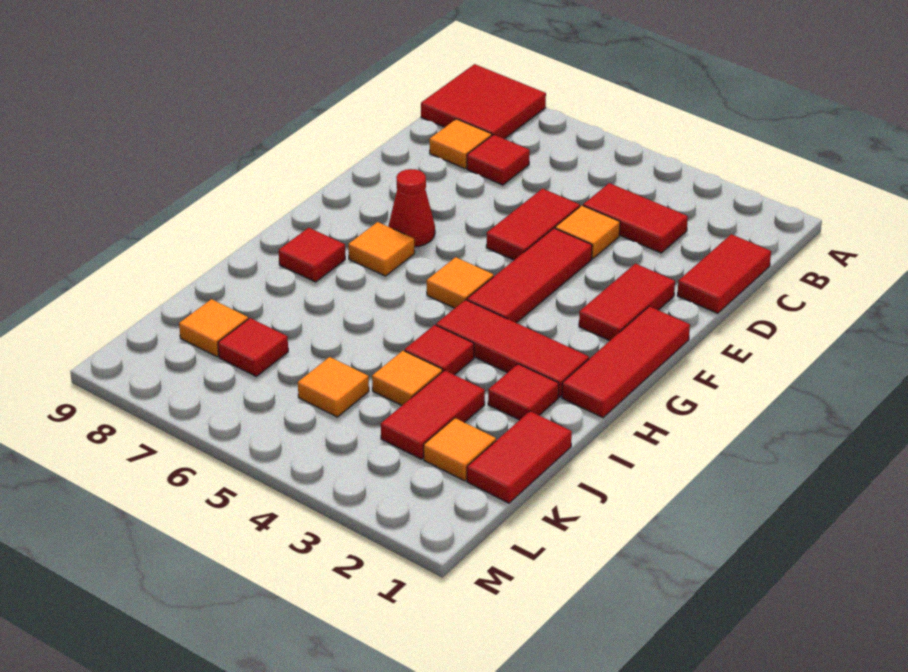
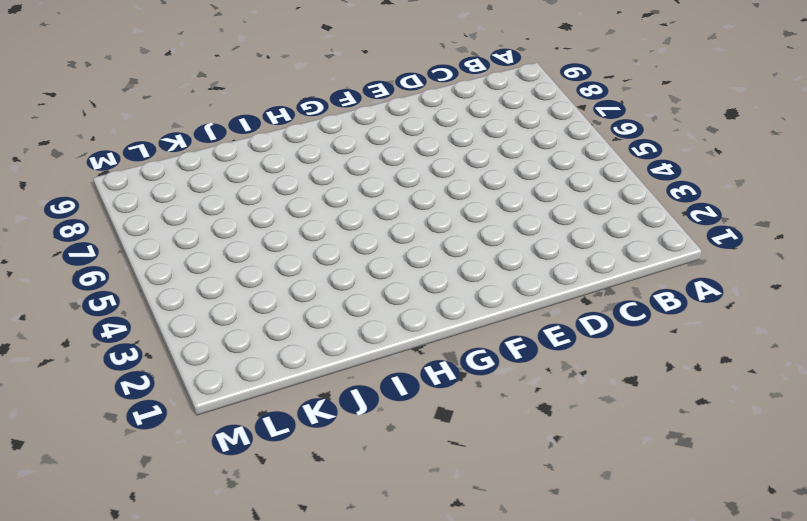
none -> red 2x2 tile [421,64,546,139]
none -> red 1x2 tile [677,234,771,313]
none -> red 1x2 tile [583,183,688,253]

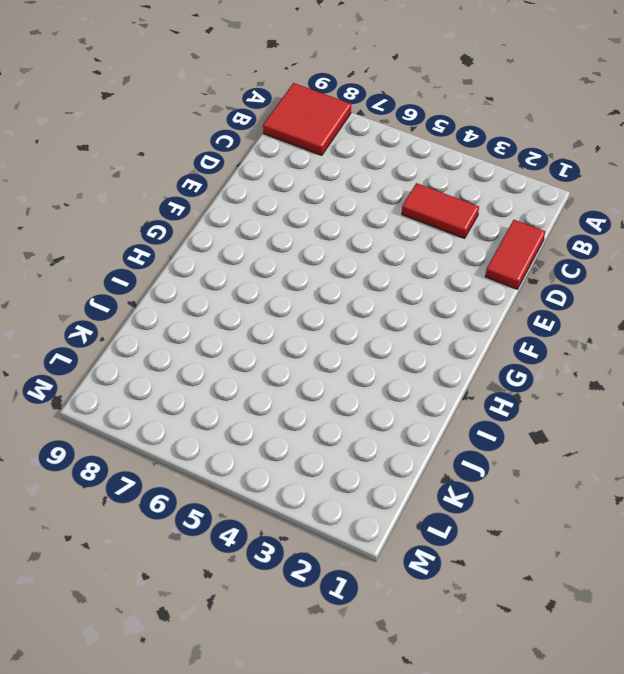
none -> red 1x1 tile [467,135,530,185]
none -> orange 1x1 tile [429,119,492,169]
none -> orange 1x1 tile [555,206,620,259]

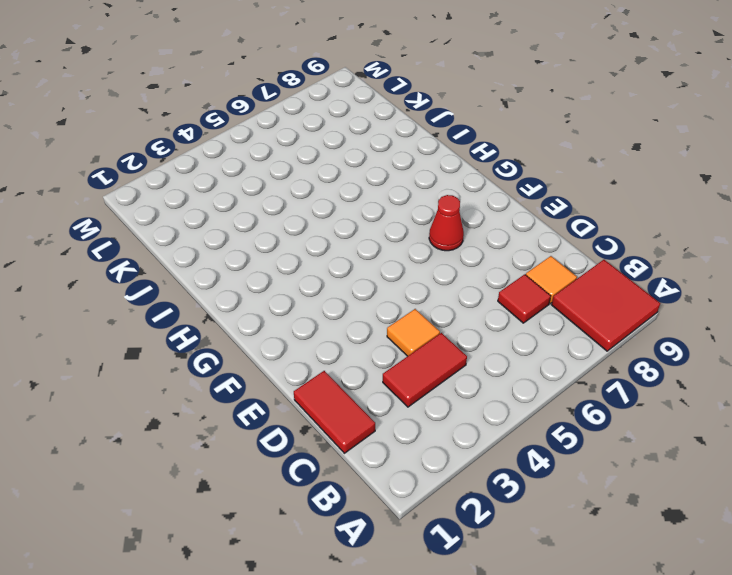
none -> red 1x2 tile [486,189,580,260]
none -> red 1x2 tile [579,264,675,341]
none -> red 1x3 tile [467,228,592,323]

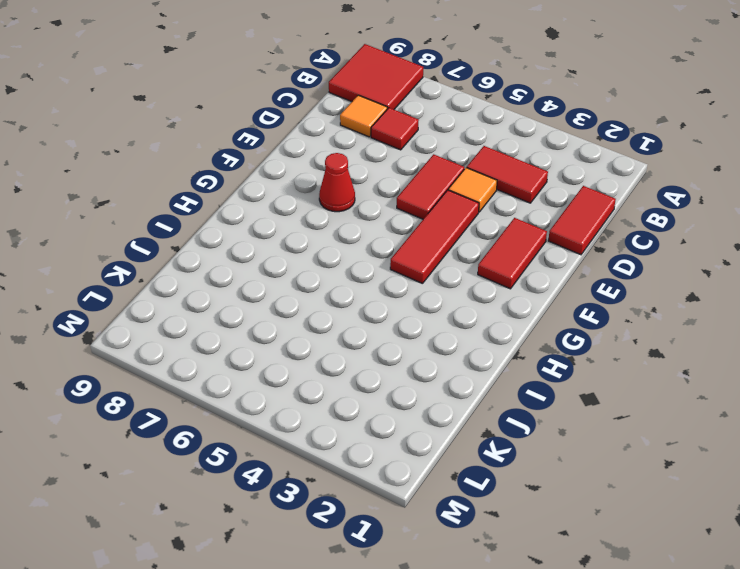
none -> red 1x3 tile [562,306,690,418]
none -> orange 1x1 tile [427,257,494,308]
none -> orange 1x1 tile [348,222,415,276]

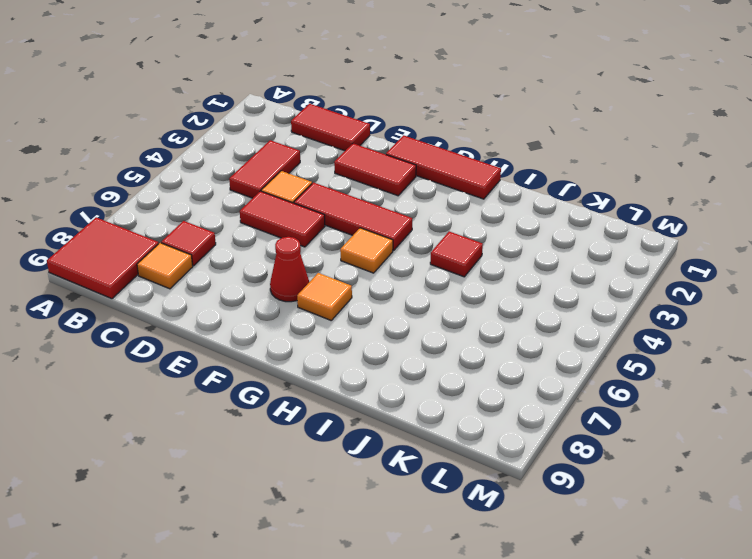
none -> red 1x3 tile [436,300,589,397]
none -> red 1x1 tile [279,228,345,282]
none -> red 1x1 tile [488,364,559,420]

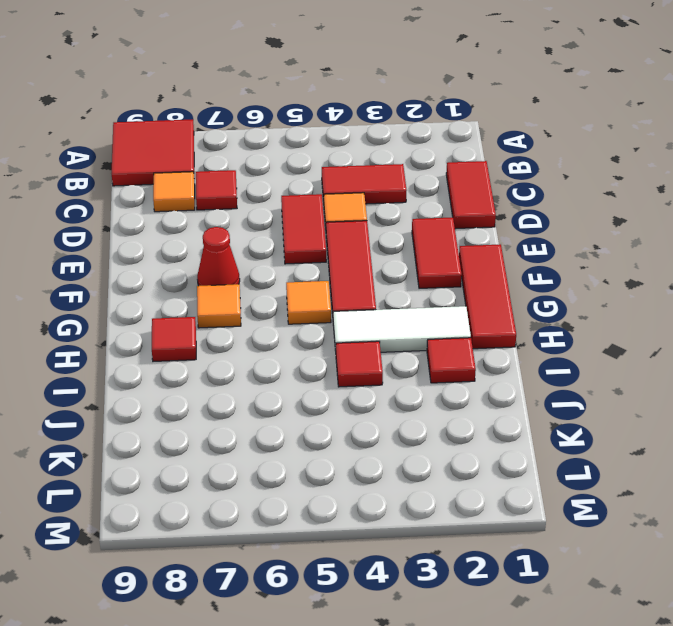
white 1x3 tile [333,306,471,352] -> red 1x3 tile [436,300,589,397]
none -> red 1x2 tile [467,411,572,503]
none -> red 1x2 tile [381,370,485,459]
none -> orange 1x1 tile [372,351,442,405]

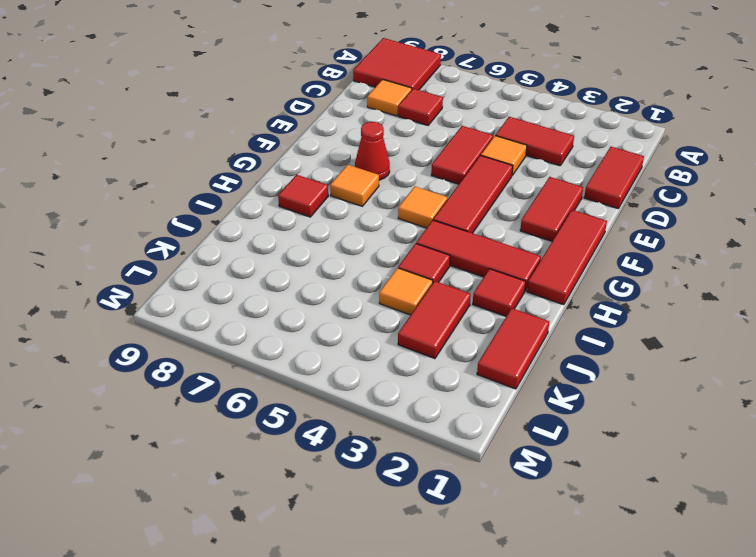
none -> orange 1x1 tile [424,418,496,481]
none -> orange 1x1 tile [298,357,369,417]
none -> red 1x1 tile [218,318,288,376]

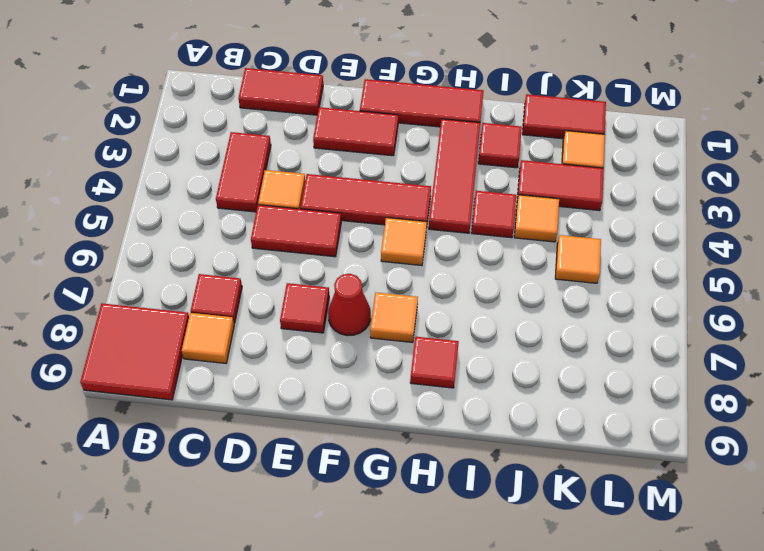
red 1x1 tile [280,283,329,333] -> red 1x1 tile moved to [218,318,288,376]
none -> orange 1x1 tile [179,299,248,357]

